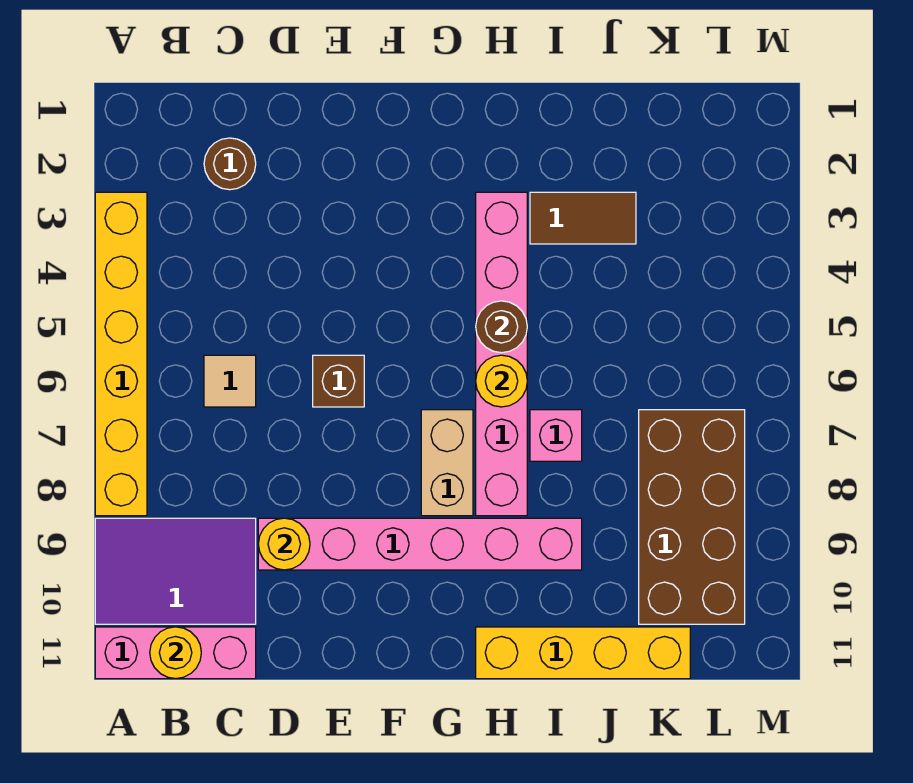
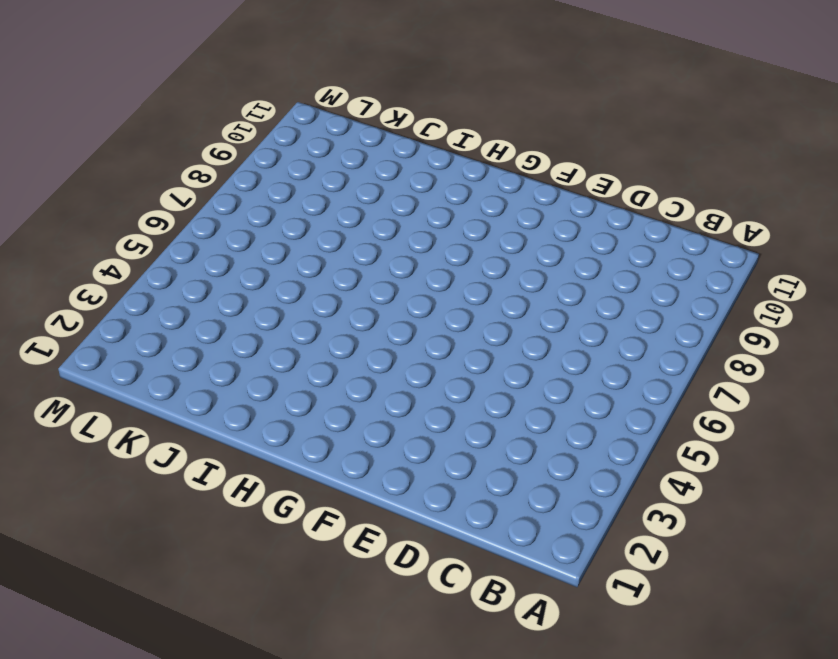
none -> yellow 1x6 brick [95,192,147,516]
none -> purple 2x3 tile [95,518,256,624]
none -> pink 1x3 brick [95,627,256,679]

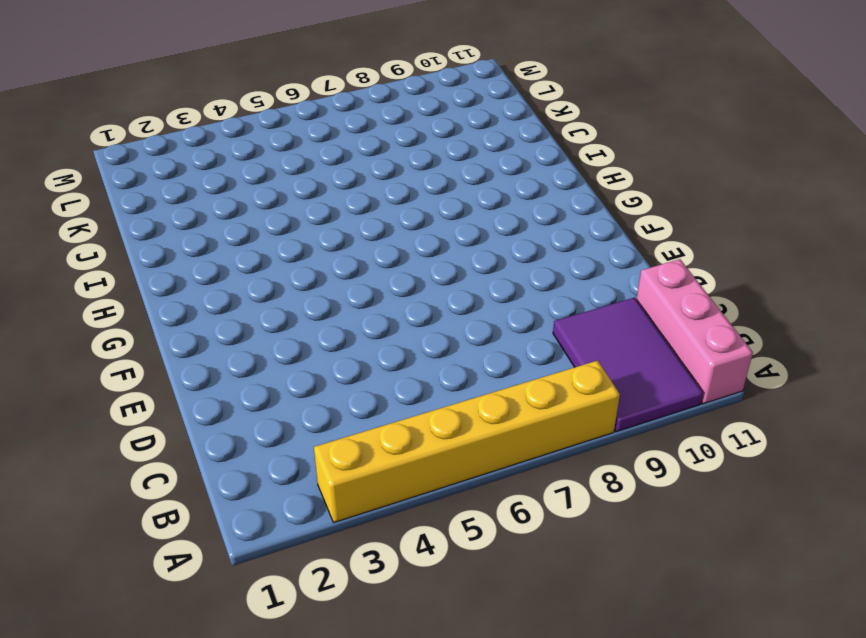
none -> brown 1x1 round brick [204,138,256,190]
none -> tan 1x1 tile [204,355,256,407]
none -> pink 1x6 brick [258,518,582,570]

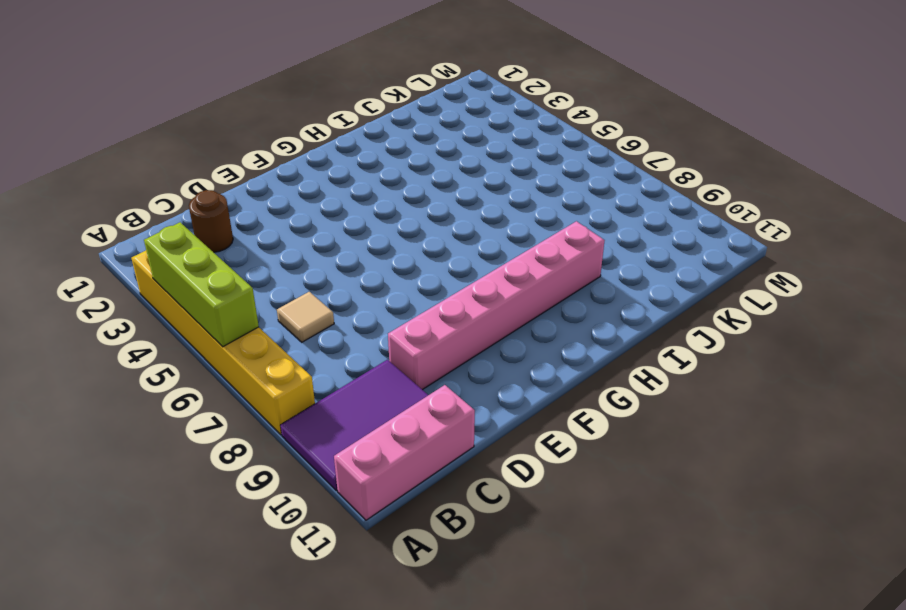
lime 1x3 brick [144,222,259,347] -> none
none -> brown 1x1 brick [313,355,364,407]
none -> tan 1x2 brick [421,410,473,516]
none -> pink 1x6 brick [476,192,527,516]

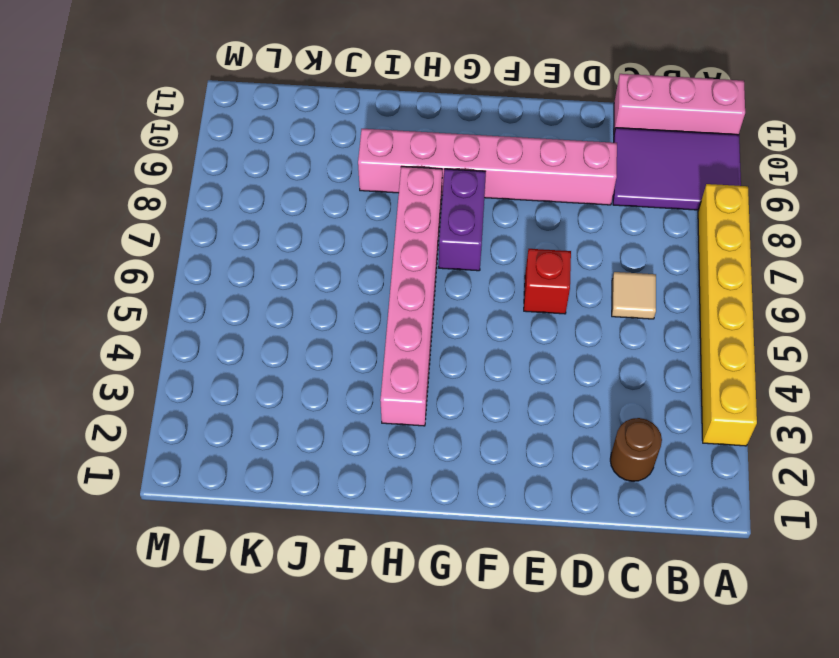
red 1x1 brick [524,249,571,314] -> brown 1x1 brick [313,355,364,407]
purple 1x2 brick [439,169,486,271] -> tan 1x2 brick [421,410,473,516]
none -> yellow 1x4 brick [476,627,690,679]
none -> brown 1x2 tile [530,192,636,244]
none -> pink 1x1 brick [530,410,582,461]

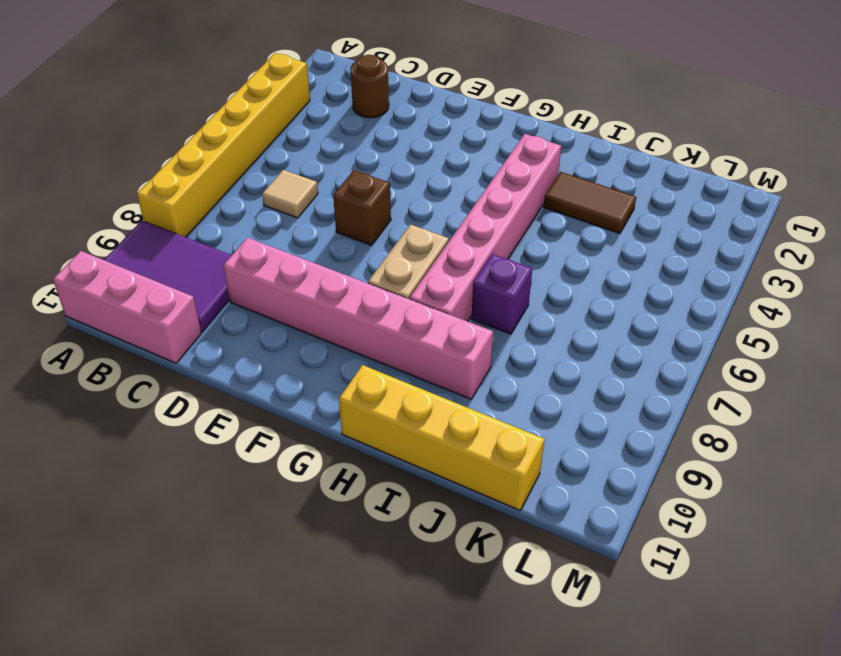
purple 1x1 brick [471,254,532,334] -> pink 1x1 brick [530,410,582,461]
none -> brown 2x4 brick [639,410,745,624]
none -> yellow 1x1 round brick [150,627,201,679]
none -> yellow 1x1 round brick [258,518,310,570]

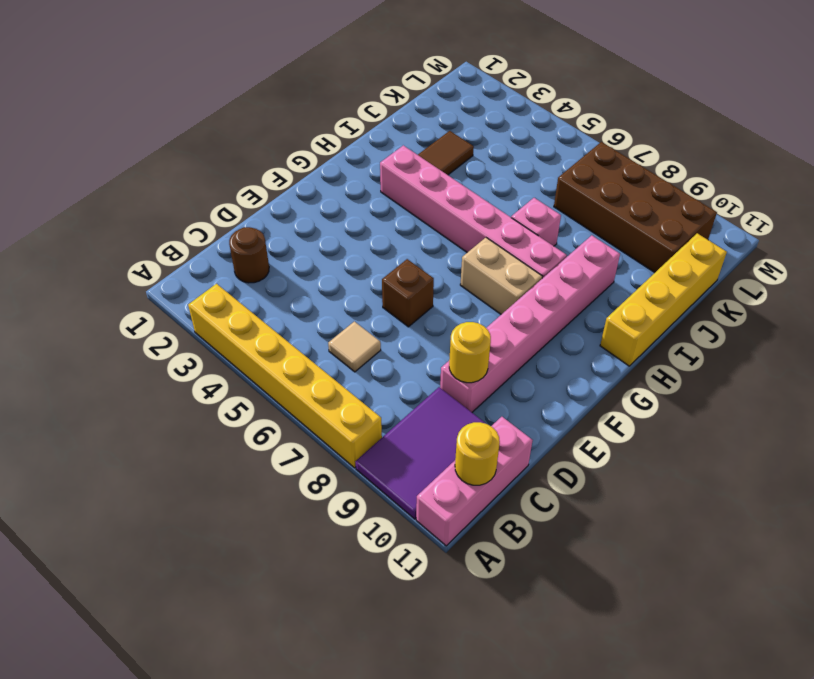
none -> brown 1x1 round brick [476,301,527,353]
none -> yellow 1x1 round brick [476,355,527,407]

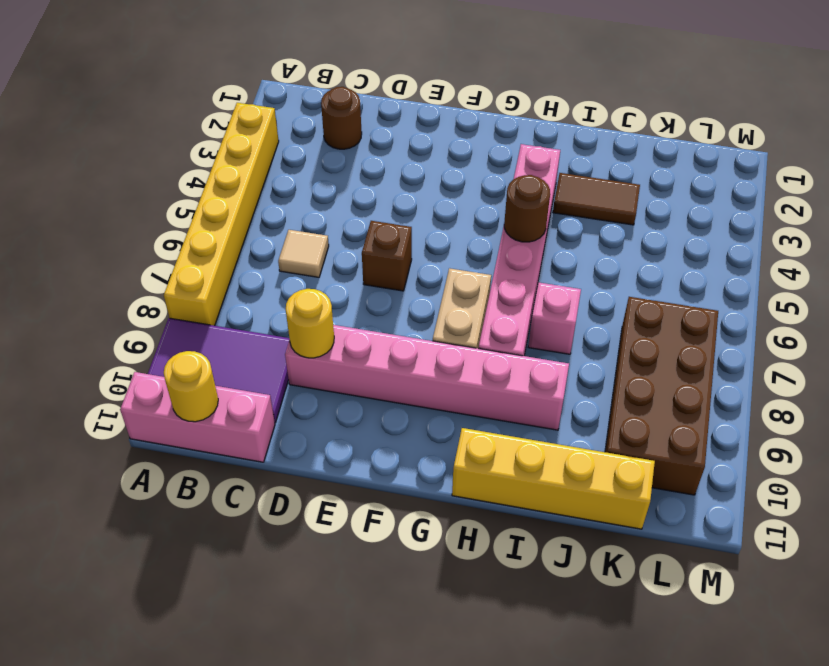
none -> yellow 1x1 round brick [476,355,527,407]

